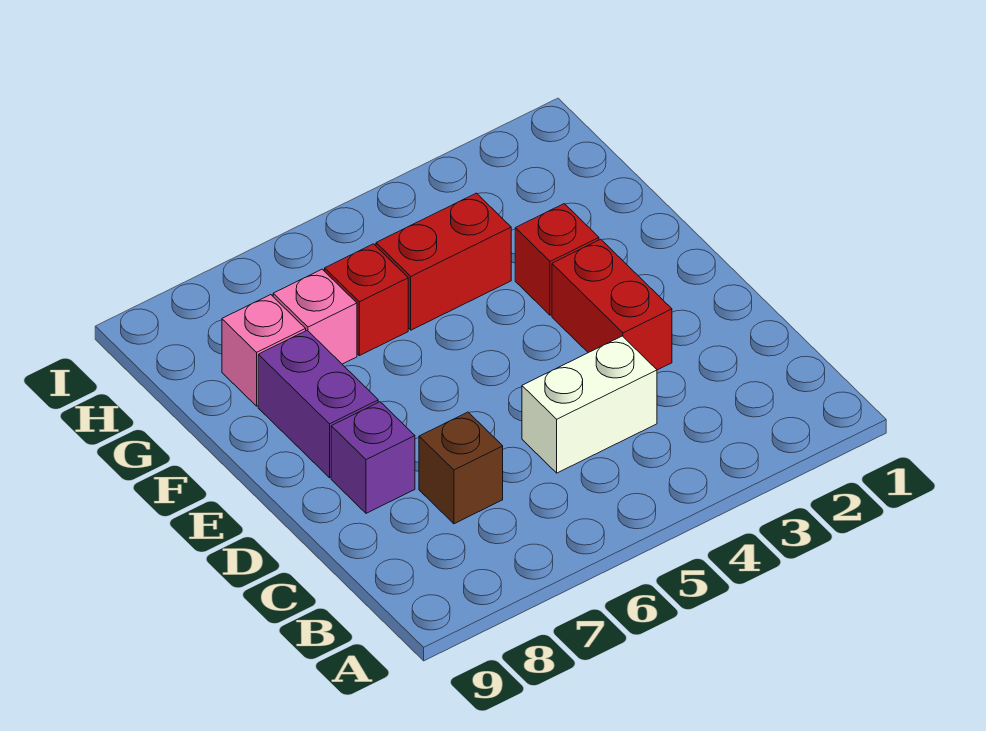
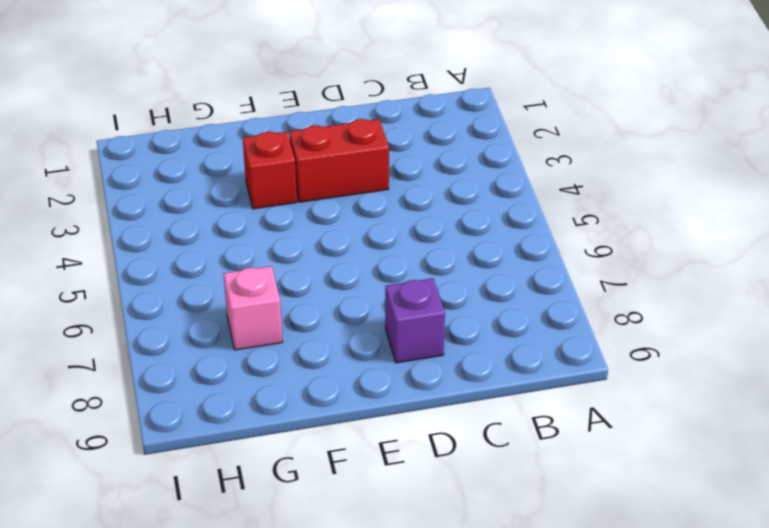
none -> white 1x2 brick [522,336,657,473]
none -> brown 1x1 brick [419,412,503,524]

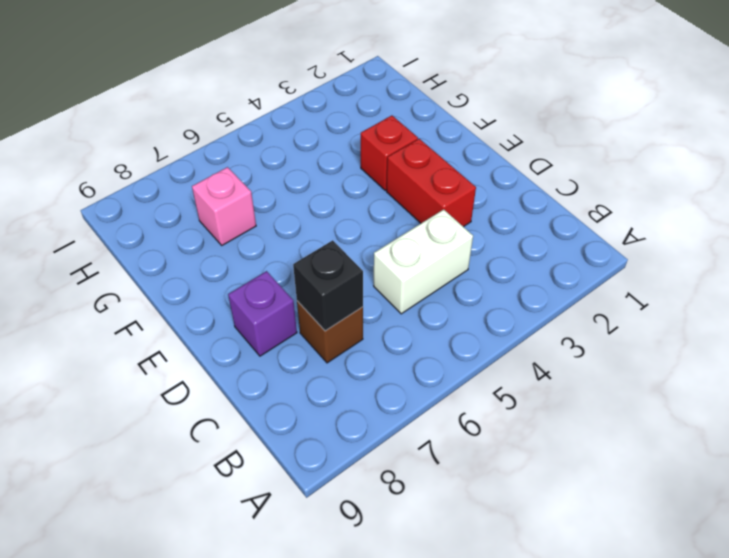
black 1x1 brick [293,240,363,331] -> none
none -> purple 1x2 brick [258,330,378,478]
none -> red 1x2 brick [376,193,511,330]

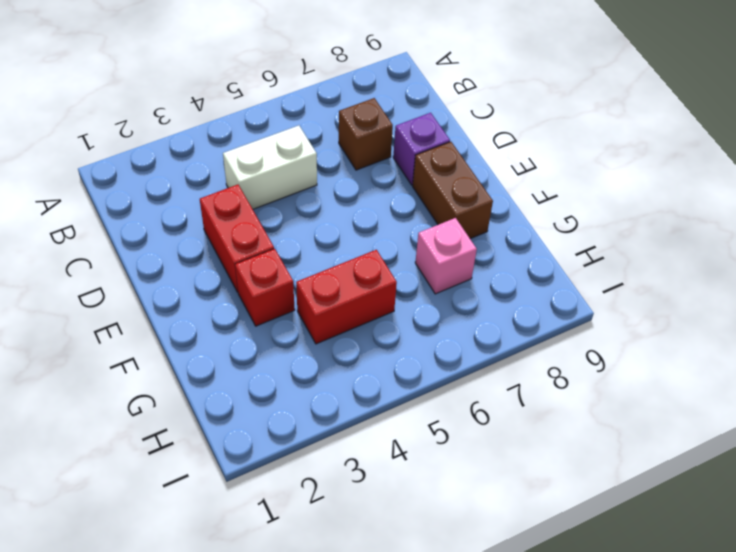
brown 1x2 brick [413,142,493,239] -> purple 1x2 brick [258,330,378,478]
none -> red 1x1 brick [325,244,408,356]
none -> pink 1x1 brick [222,295,306,406]

